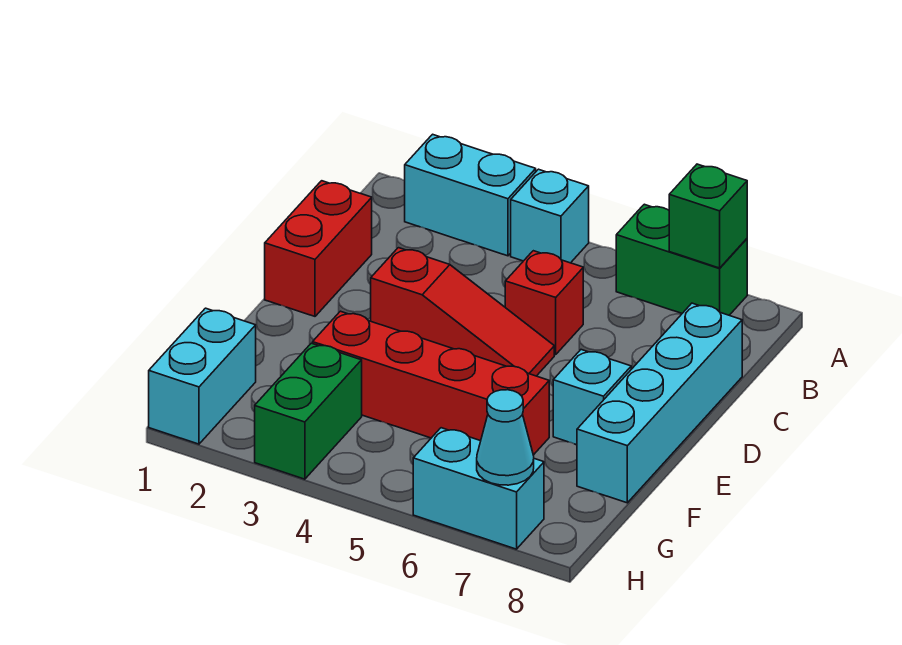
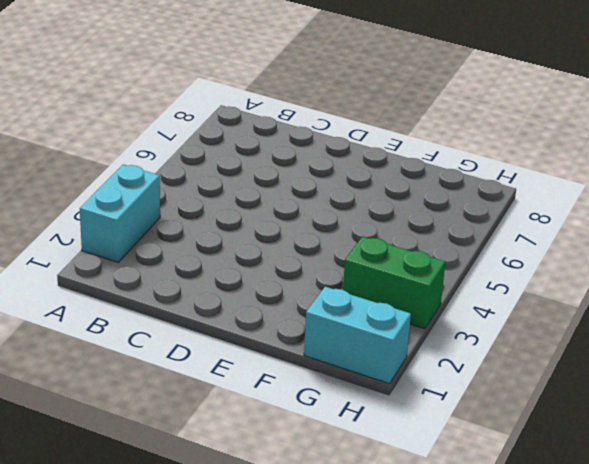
none -> cyan 1x1 brick [511,169,589,263]
none -> green 1x2 brick [616,204,747,315]
none -> red 1x2 brick [265,181,372,316]

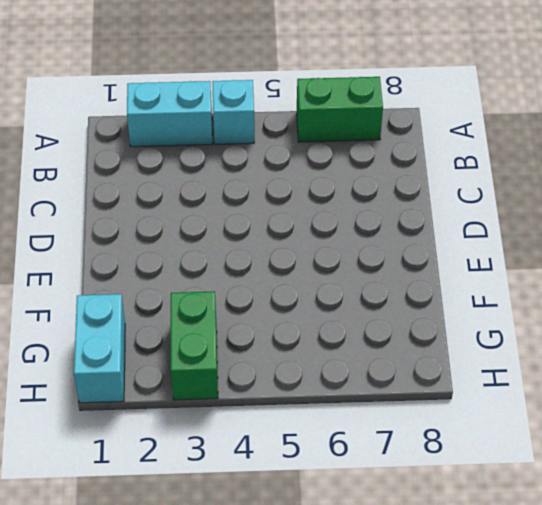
none -> red 1x2 brick [265,181,372,316]
none -> red 1x1 brick [505,251,583,355]
none -> cyan 1x4 brick [577,303,742,503]

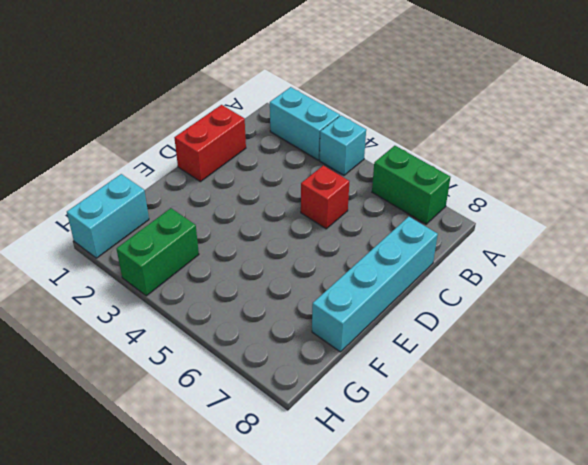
none -> red 1x3 slope [371,248,554,376]
none -> cyan 1x1 brick [553,350,631,445]
none -> red 1x4 brick [313,311,549,455]

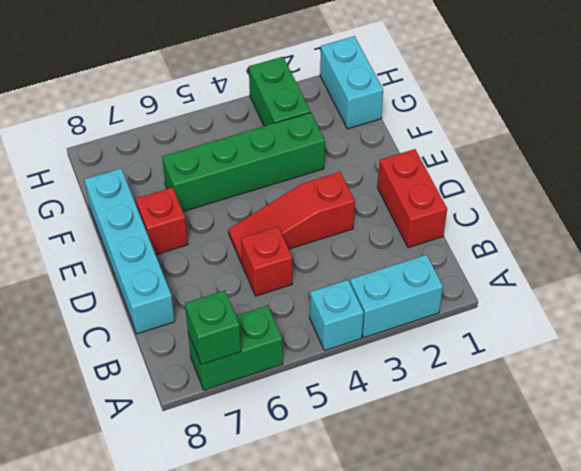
red 1x1 brick [136,187,188,255] -> cyan 1x1 brick [553,350,631,445]
green 1x4 brick [162,112,325,212] -> red 1x4 brick [313,311,549,455]
none -> cyan 1x2 brick [413,428,544,549]
none -> cyan 1x1 cone [477,390,534,485]

